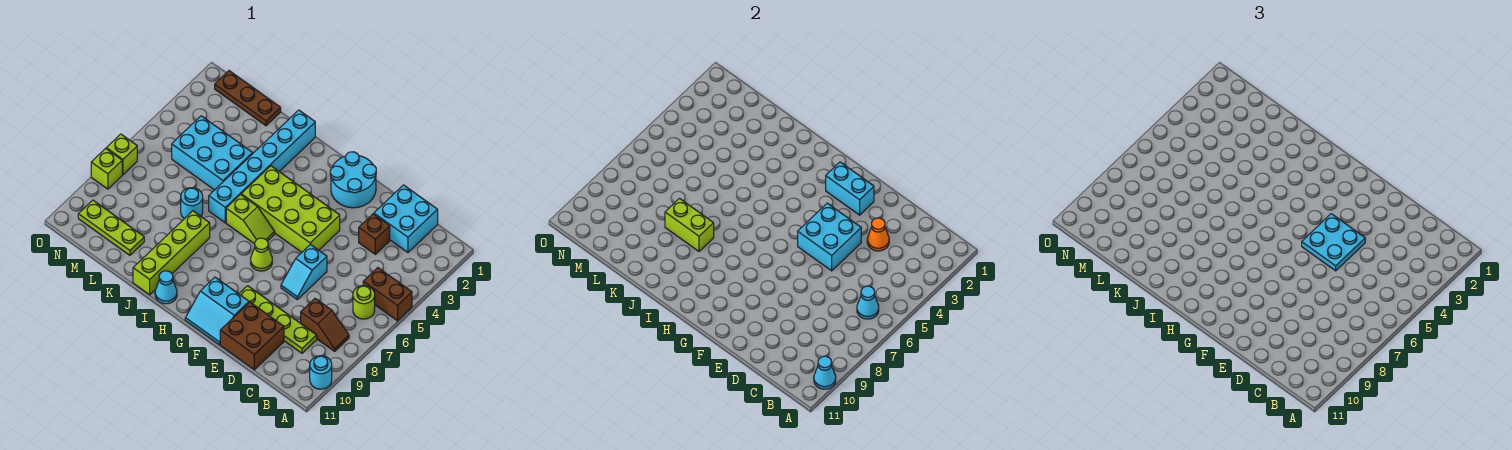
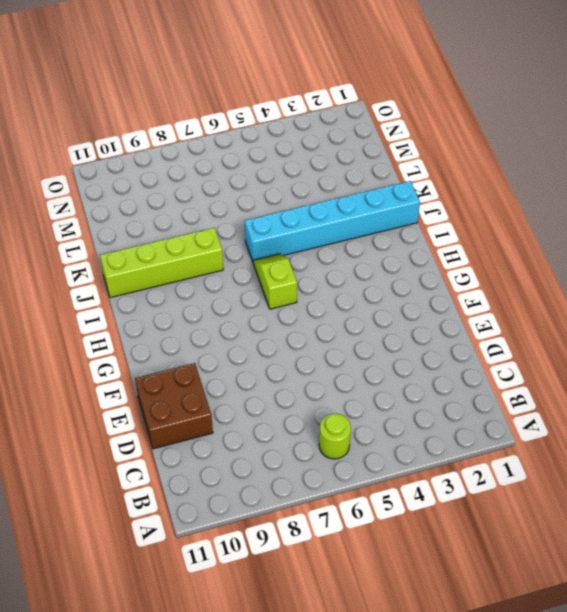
lime 1x2 slope [253,254,297,309] -> lime 1x2 slope turned to [226,195,275,244]
none -> brown 1x2 brick [363,268,412,321]
none -> cyan 1x1 round brick [310,356,332,389]
none -> brown 1x2 slope [301,298,349,351]
none -> cyan 2x2 brick [374,185,438,252]

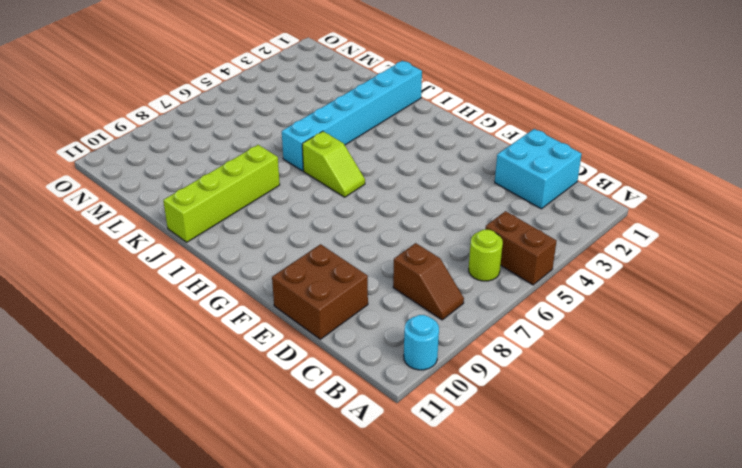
none -> lime 1x4 plate [239,286,317,353]
none -> brown 1x1 brick [359,214,390,254]
none -> cyan 1x2 slope [281,244,327,300]
none -> cyan 2x2 round brick [330,152,376,208]

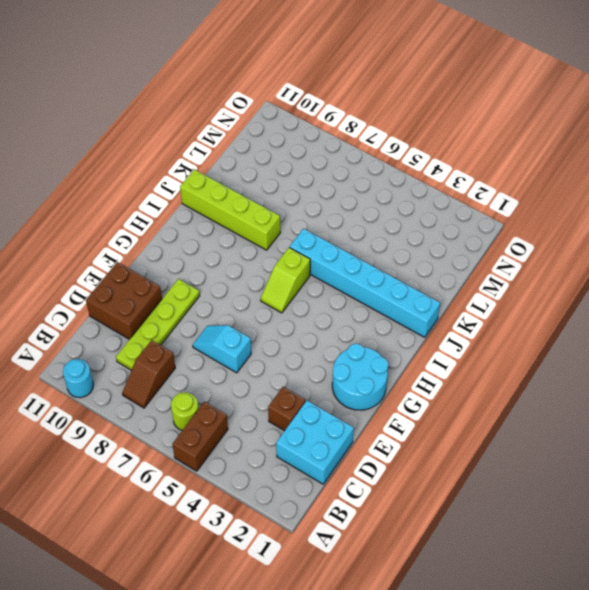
none -> lime 2x4 brick [241,166,340,252]
none -> cyan 2x2 slope [185,277,249,345]
none -> lime 1x1 cone [251,238,272,271]
none -> cyan 1x1 cone [155,271,177,304]

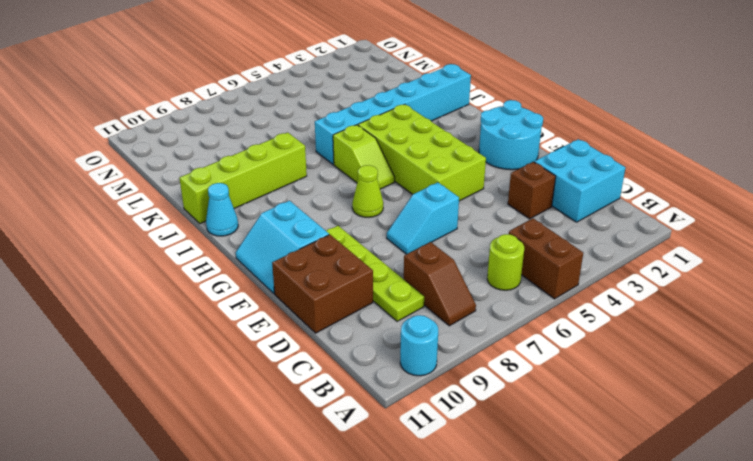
none -> cyan 2x3 brick [172,116,253,190]
none -> cyan 1x1 round brick [181,188,203,219]
none -> brown 1x3 plate [215,71,281,126]
none -> lime 1x3 plate [78,200,144,255]

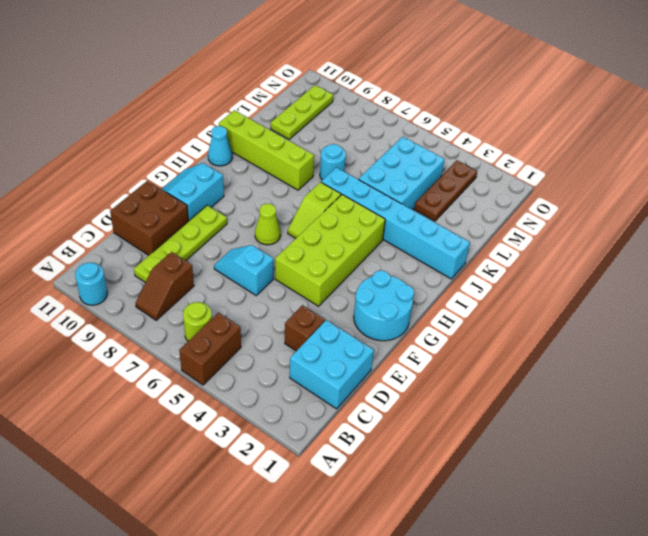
brown 1x3 plate [414,160,477,221] -> brown 1x3 plate moved to [215,71,281,126]
none -> lime 1x1 brick [106,134,137,175]
none -> lime 1x1 brick [91,148,122,189]
none -> cyan 1x1 cone [814,356,836,389]
none -> cyan 1x1 cone [857,286,879,319]

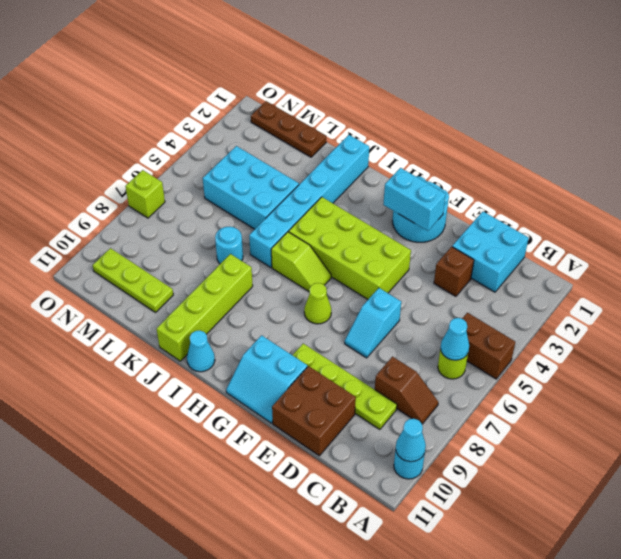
none -> lime 1x1 brick [91,148,122,189]
none -> orange 1x1 cone [867,218,889,251]
none -> cyan 2x2 brick [798,203,861,271]
none -> lime 1x2 brick [665,199,714,251]

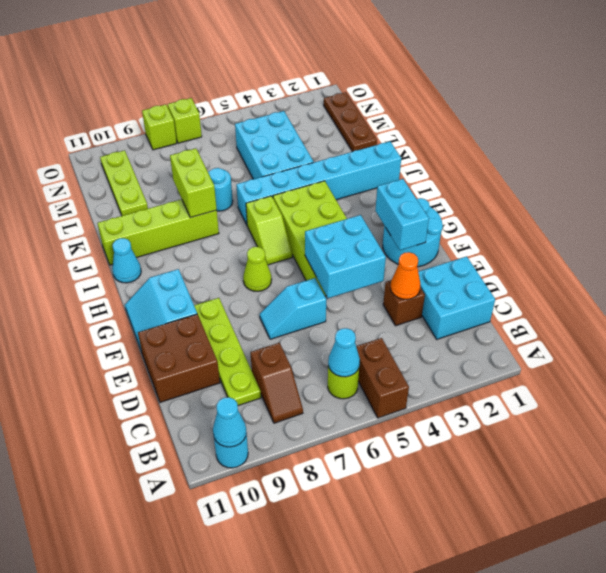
none -> cyan 2x2 plate [1302,214,1365,271]

